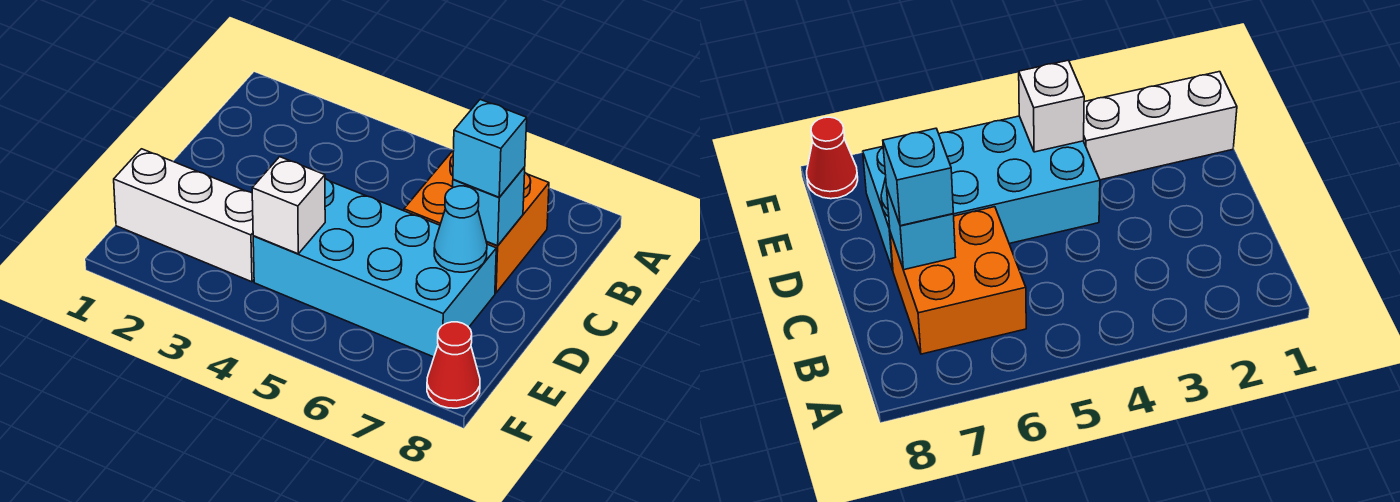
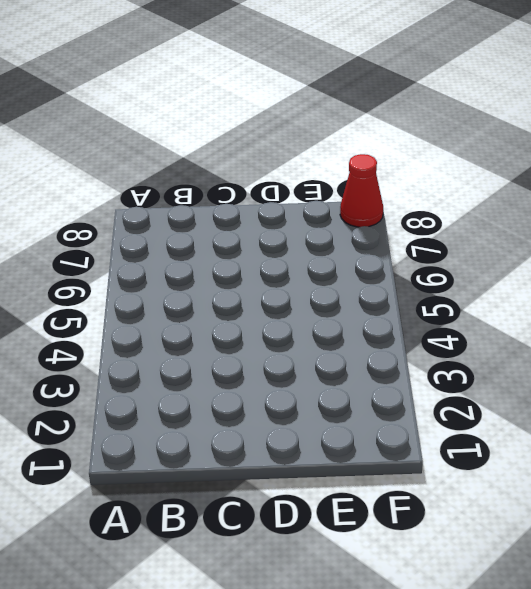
none -> orange 2x2 brick [404,150,549,293]
none -> cyan 2x4 brick [253,179,496,357]

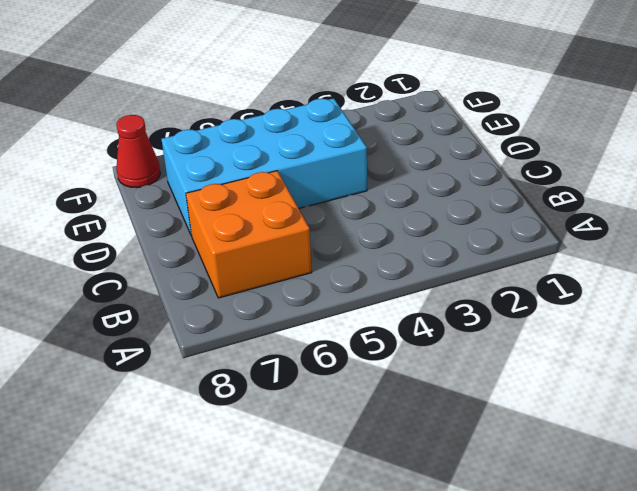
none -> white 1x3 brick [114,149,254,282]
none -> cyan 1x1 brick [453,167,525,246]

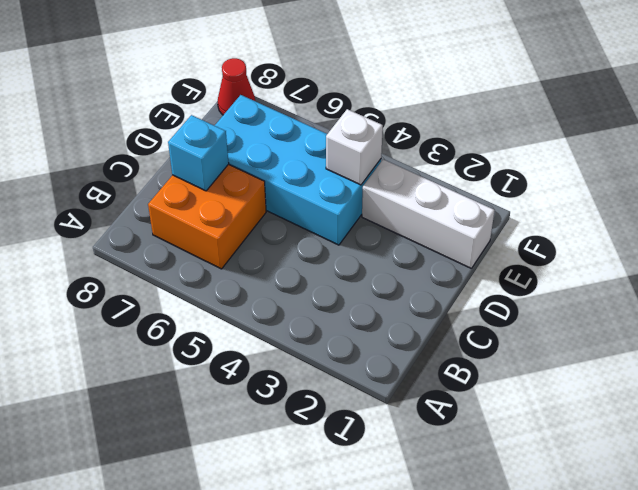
none -> cyan 1x1 cone [434,186,487,272]
none -> cyan 1x1 brick [453,99,527,197]

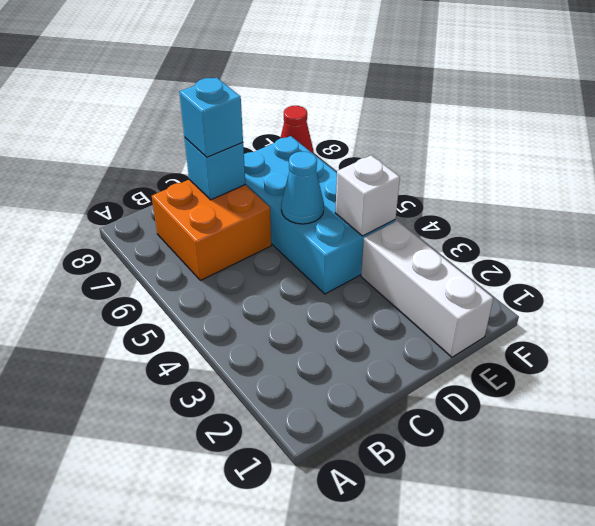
cyan 1x1 cone [281,152,324,224] -> cyan 1x1 cone moved to [434,186,487,272]

